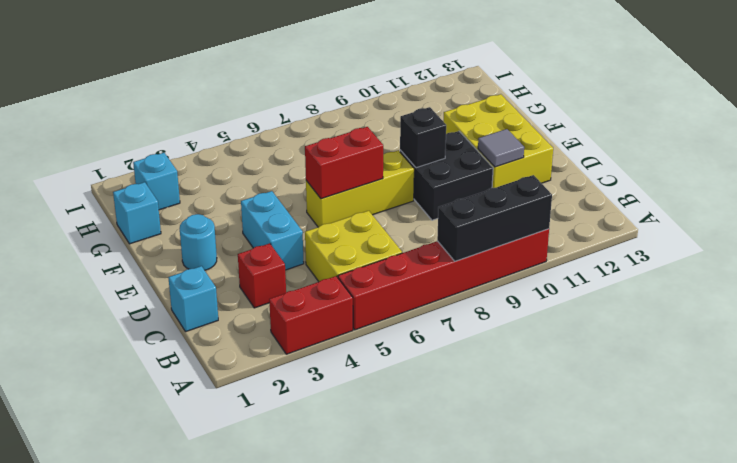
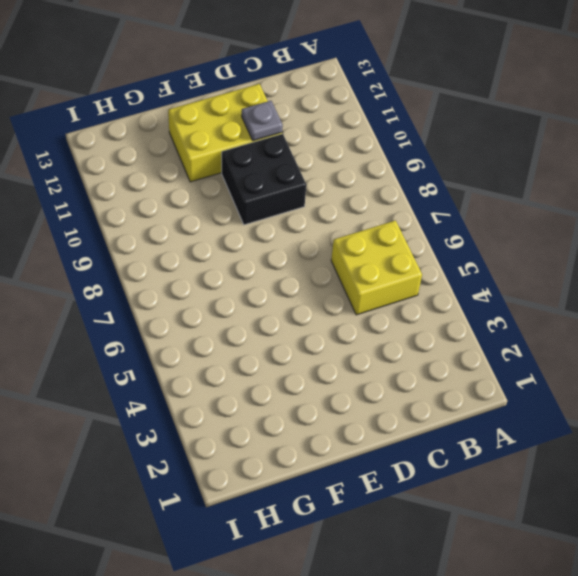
grey 1x1 plate [242,101,283,141] -> grey 1x1 tile [478,129,524,167]
none -> red 1x2 brick [269,276,353,354]
none -> red 1x6 brick [338,229,549,330]
none -> cyan 1x1 brick [168,266,218,332]

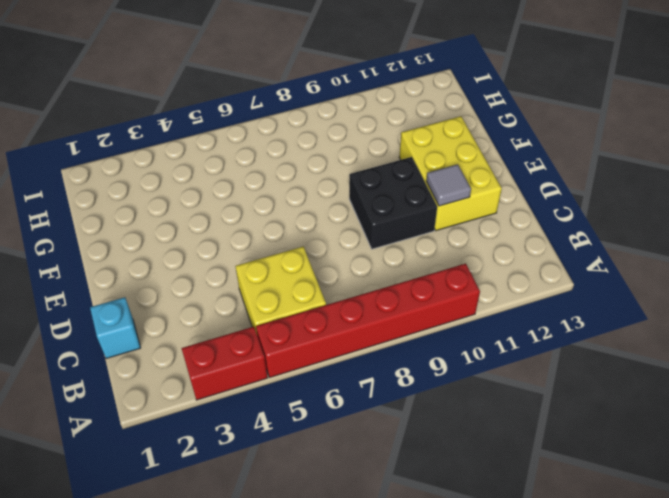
none -> red 1x1 brick [238,243,286,308]
none -> cyan 1x2 brick [241,191,304,270]
none -> cyan 1x1 round brick [180,214,217,270]

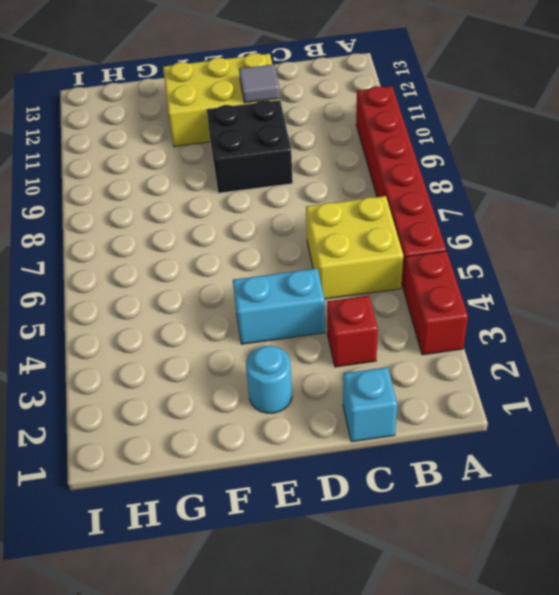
none -> yellow 1x3 brick [306,150,414,227]
none -> cyan 1x1 brick [113,182,161,244]
none -> cyan 1x1 brick [133,153,180,210]

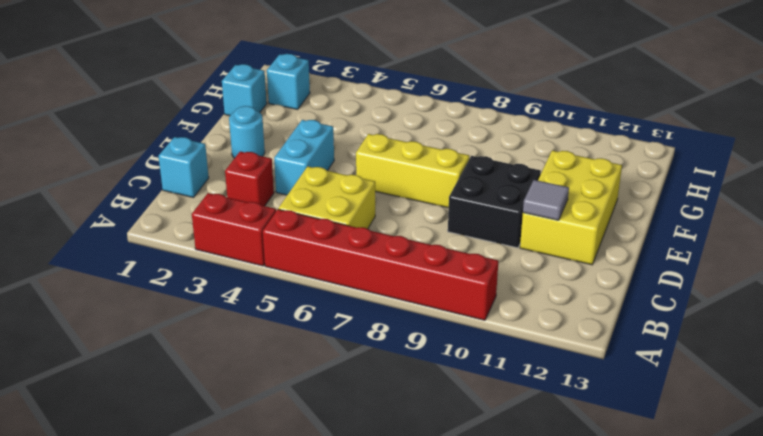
none -> black 1x3 brick [437,175,552,261]
none -> red 1x2 brick [305,127,383,199]
none -> black 1x1 brick [400,107,446,168]

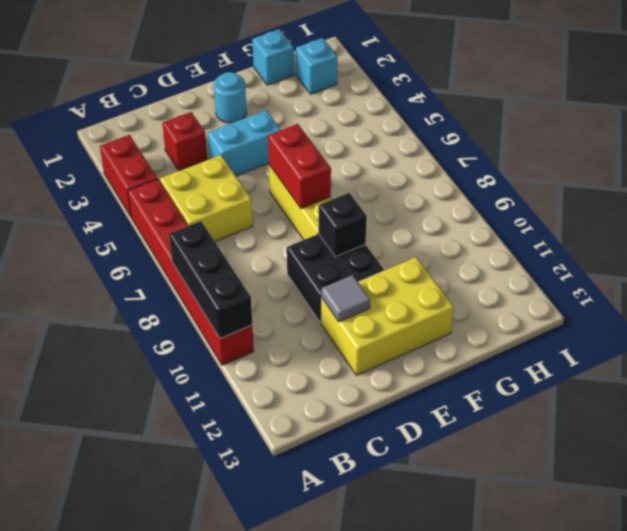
none -> cyan 1x1 brick [168,266,218,332]

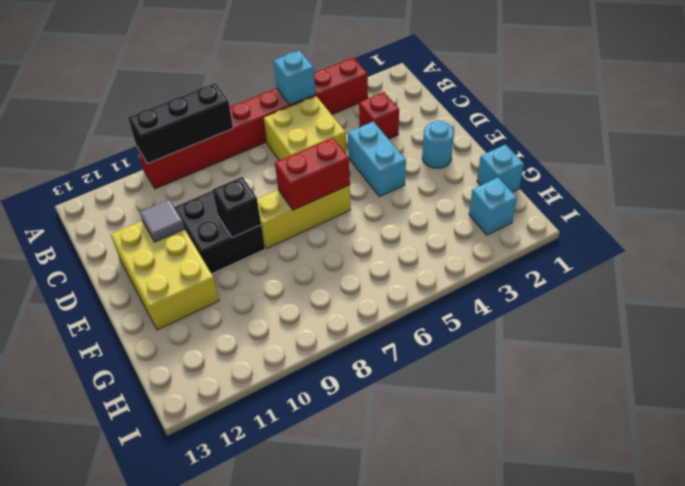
cyan 1x1 brick [274,50,315,105] -> cyan 1x1 brick moved to [168,266,218,332]

